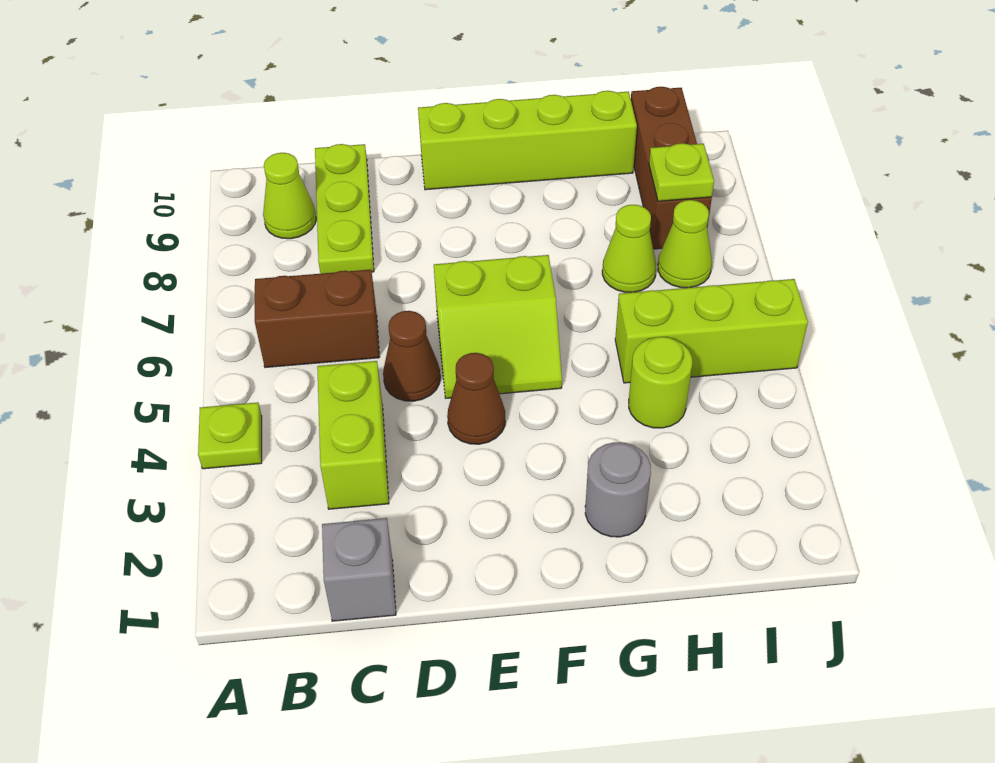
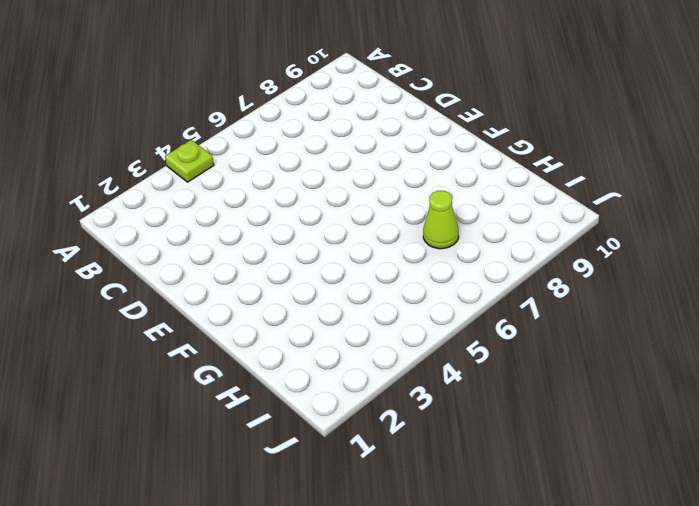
none -> brown 1x2 brick [255,270,379,367]
none -> lime 1x1 cone [263,153,316,239]
none -> grey 1x1 brick [322,518,396,621]

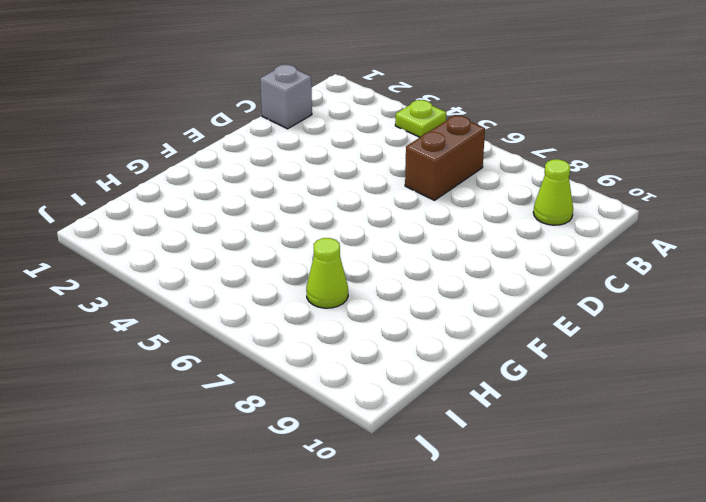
none -> lime 1x2 brick [317,361,389,509]
none -> lime 1x3 plate [315,144,374,274]
none -> brown 1x1 cone [383,311,440,401]

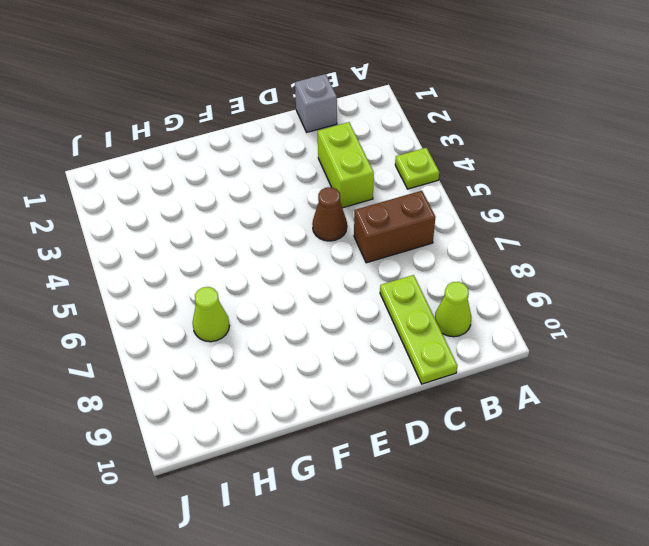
none -> brown 1x1 cone [447,353,505,444]
none -> lime 2x2 slope [434,255,562,398]
none -> lime 1x4 brick [418,91,637,190]

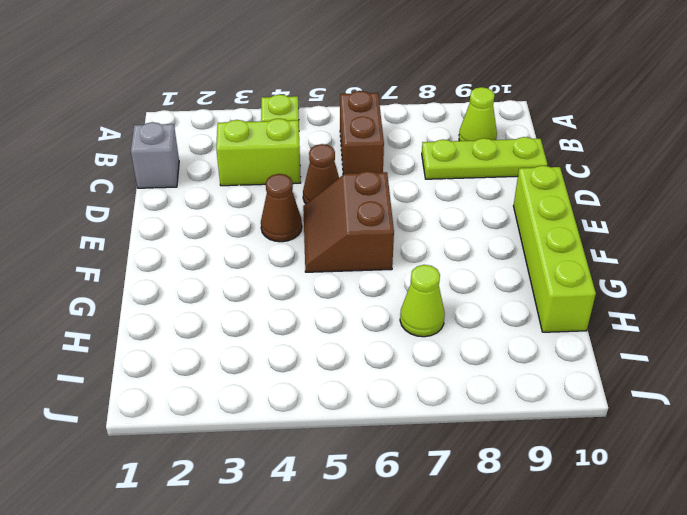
brown 2x2 slope [303,171,394,272] -> lime 2x2 slope [434,255,562,398]
none -> grey 1x1 round brick [585,442,651,537]
none -> lime 1x1 round brick [629,337,692,428]
none -> lime 1x3 brick [615,279,808,383]

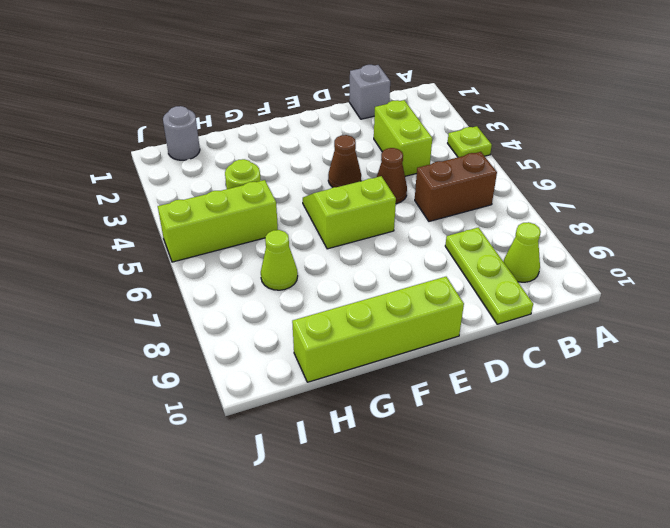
grey 1x1 round brick [163,106,200,160] -> grey 1x1 round brick moved to [585,442,651,537]
none -> lime 1x1 cone [658,200,712,288]
none -> brown 1x3 brick [631,87,712,249]
none -> lime 1x1 plate [649,143,714,201]

